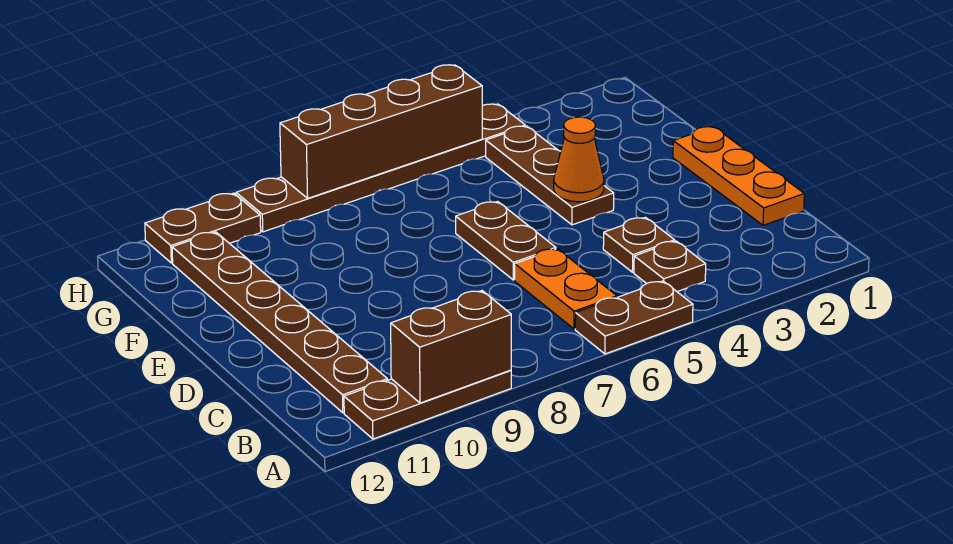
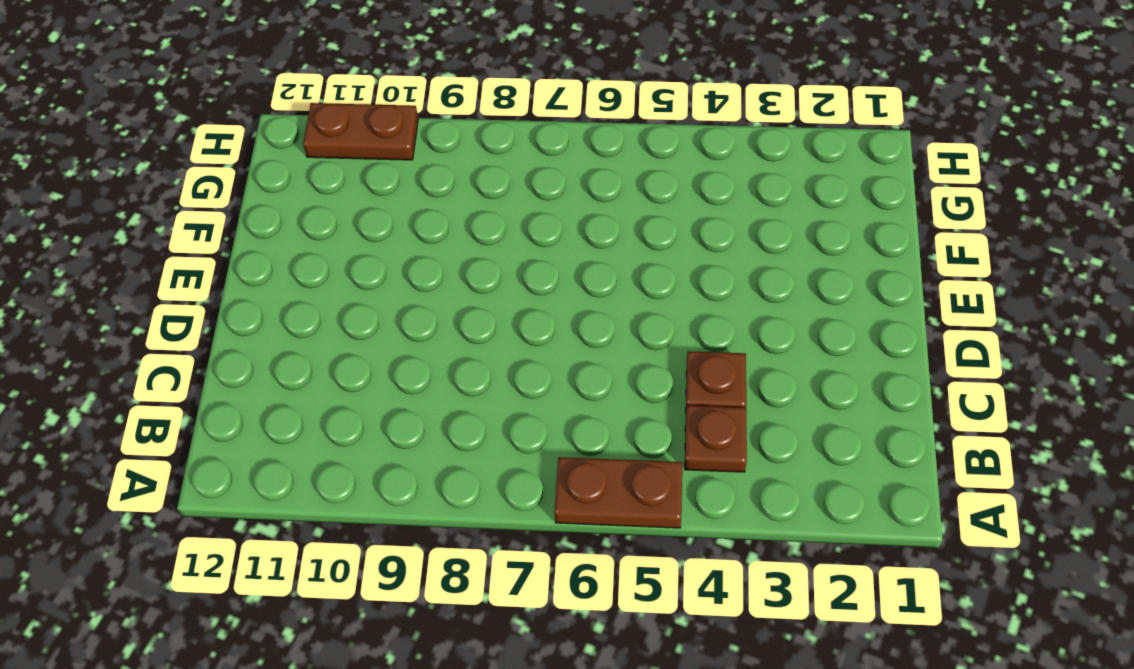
none -> brown 1x3 plate [344,370,511,439]
none -> orange 1x2 plate [515,249,617,329]
none -> brown 1x6 plate [172,232,388,413]

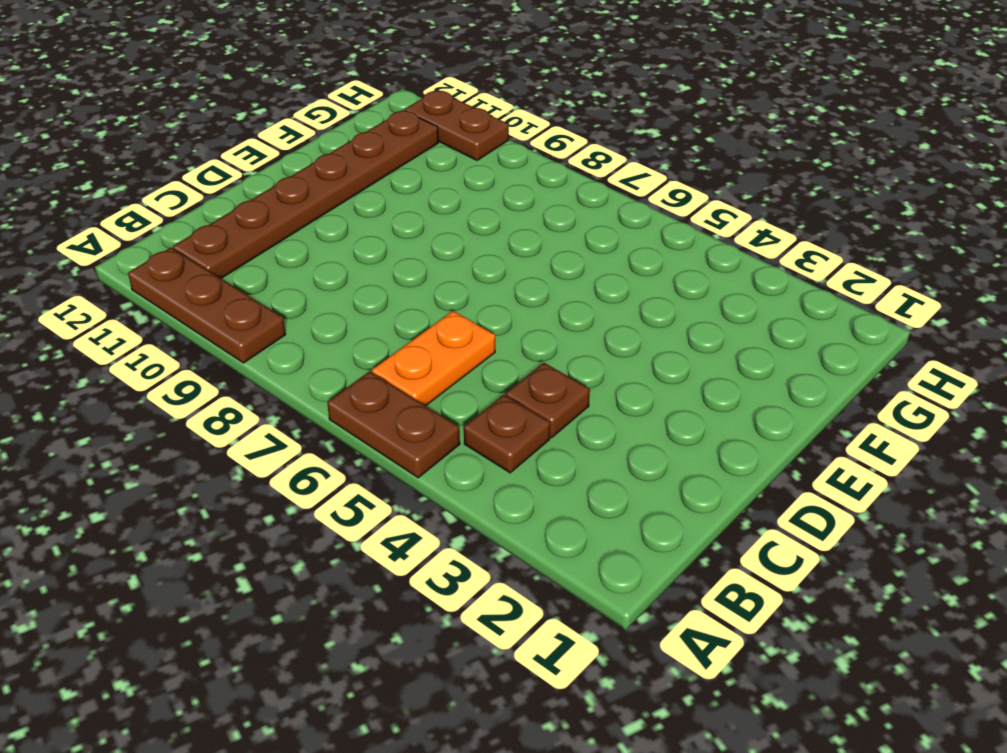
none -> orange 1x3 plate [673,127,804,225]
none -> brown 1x2 plate [456,202,556,280]
none -> brown 1x3 plate [486,126,614,225]

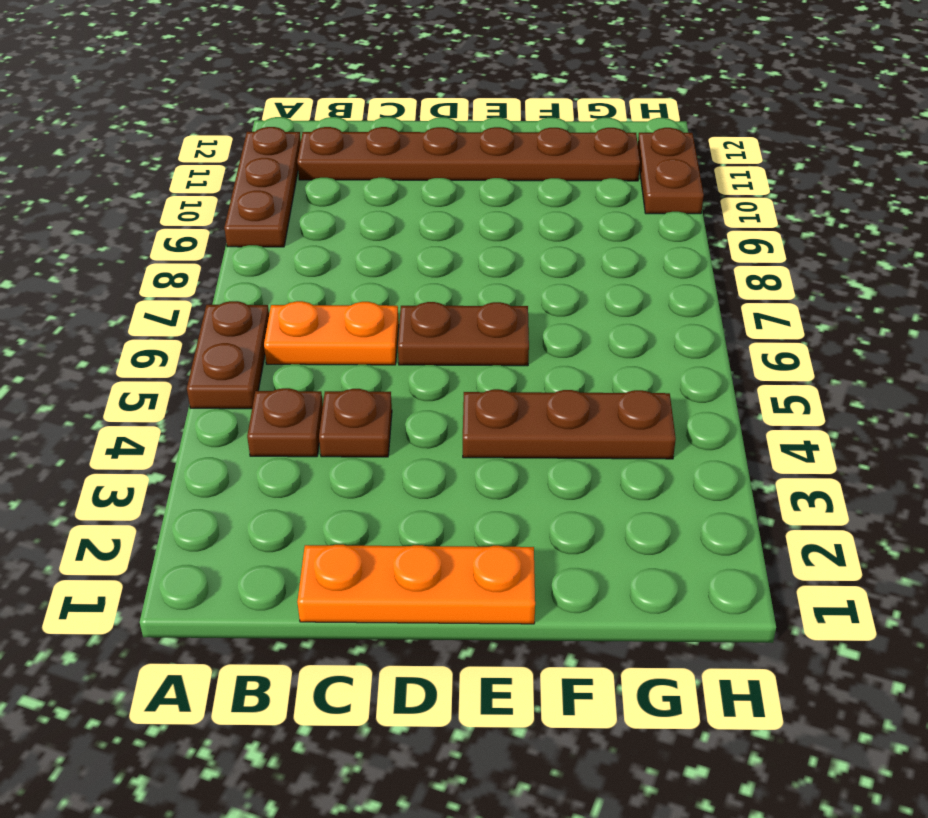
none -> brown 1x6 plate [236,104,525,232]
none -> brown 1x2 brick [391,291,511,403]
none -> orange 1x1 cone [554,117,604,202]

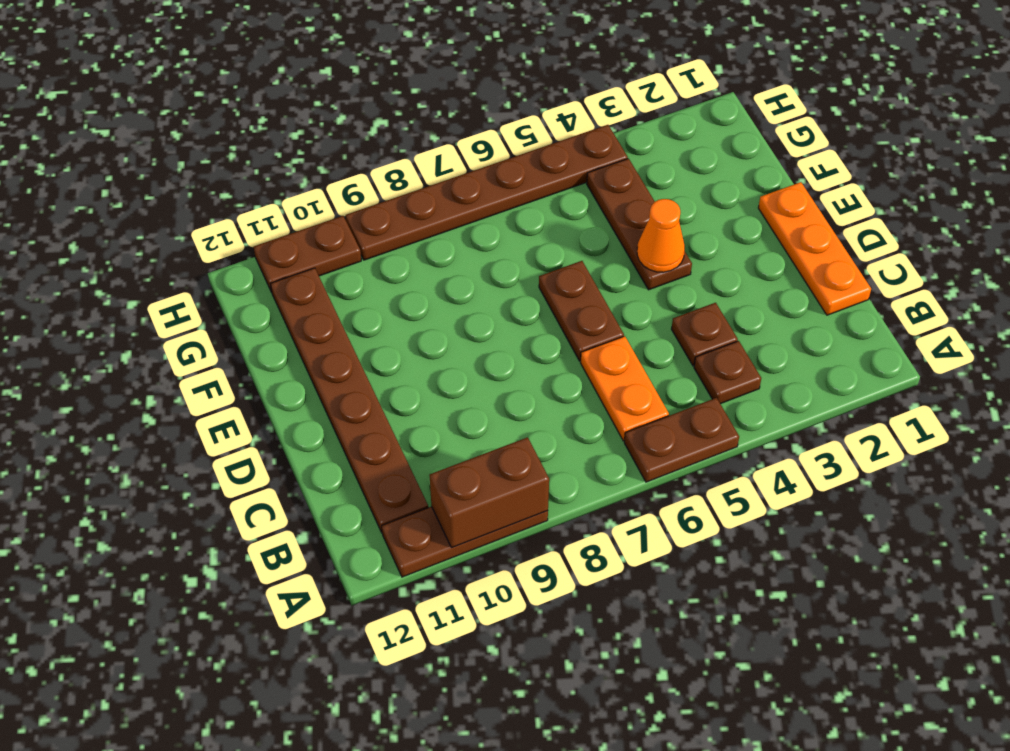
none -> brown 1x4 brick [280,65,482,198]

